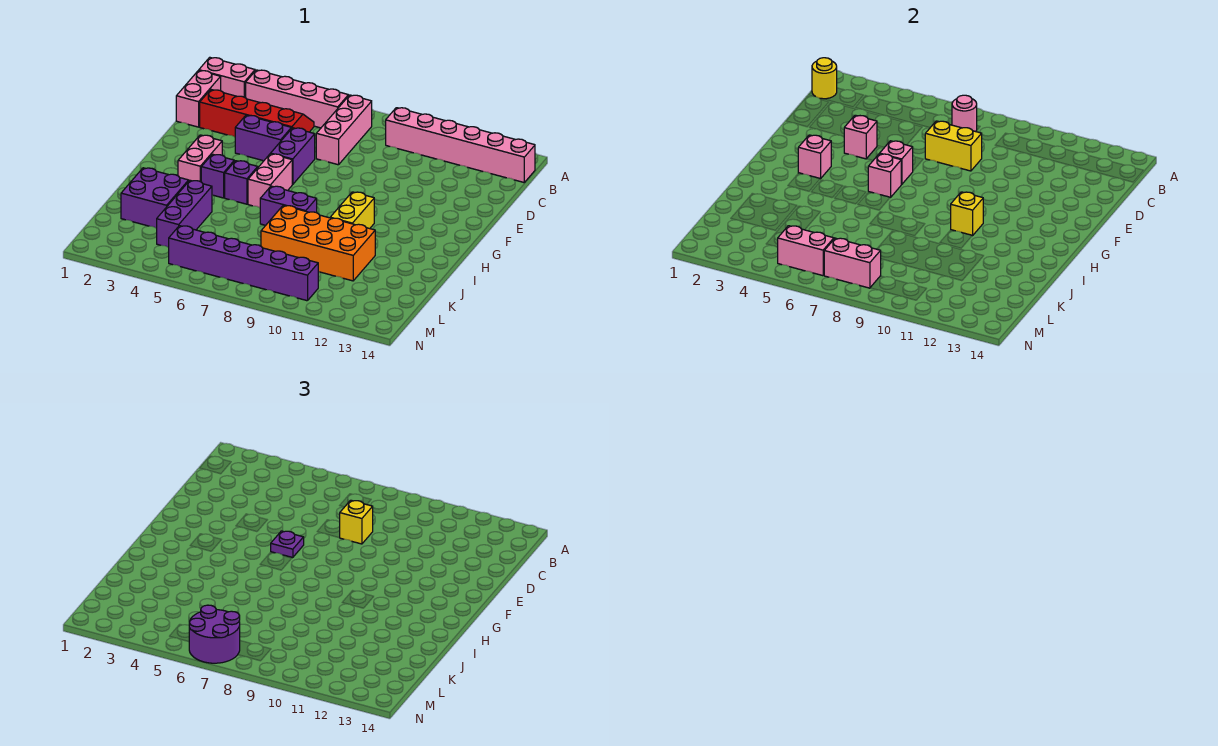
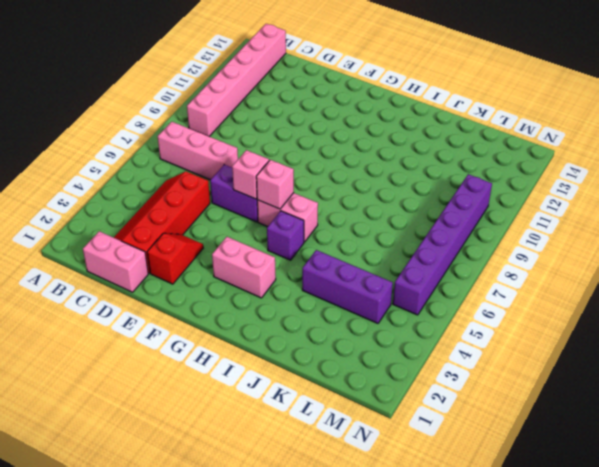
red 1x2 slope [147,233,203,284] -> none
none -> pink 1x2 brick [199,57,255,98]
none -> pink 1x4 brick [246,70,348,128]
none -> purple 1x2 brick [235,115,291,161]
none -> purple 1x1 brick [201,154,234,198]

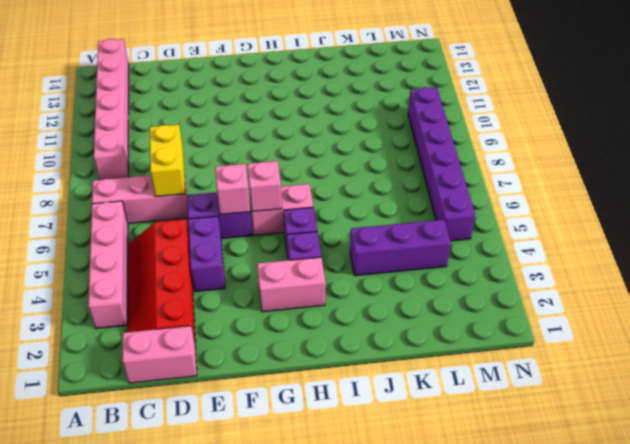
none -> pink 1x2 brick [199,57,255,98]
none -> yellow 1x2 brick [330,192,374,229]
none -> purple 1x2 brick [260,186,317,225]
none -> purple 2x2 brick [121,168,189,228]

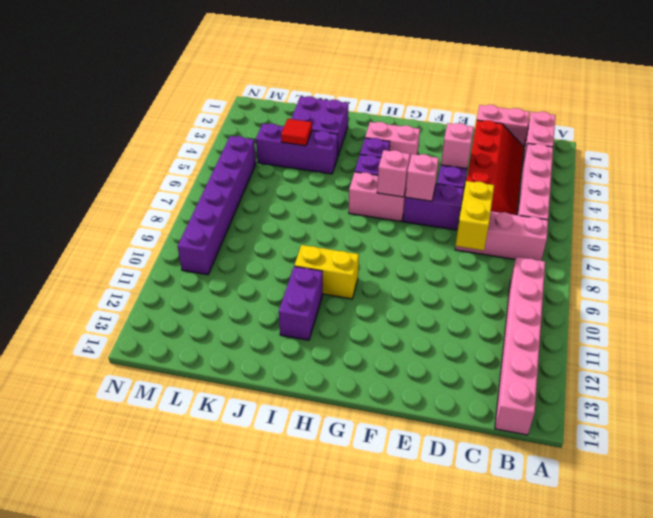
purple 1x2 brick [279,266,323,340] -> purple 1x2 brick moved to [260,186,317,225]
red 1x1 tile [281,119,312,146] -> none
none -> orange 2x4 brick [261,205,375,281]
none -> yellow 1x1 round brick [812,58,837,99]
none -> pink 1x1 round brick [952,95,977,132]
none -> pink 1x1 brick [798,135,831,179]

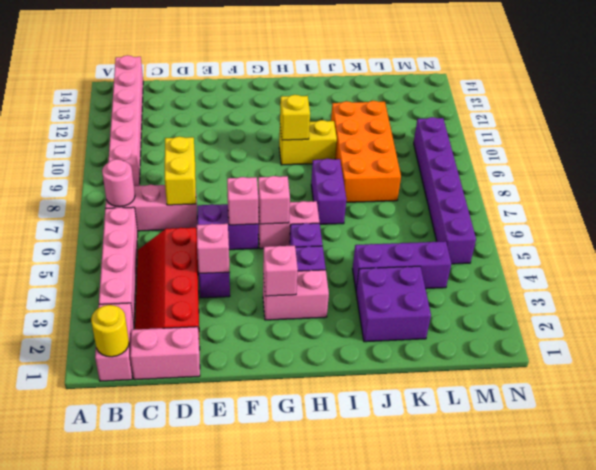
none -> pink 1x2 brick [777,226,834,276]
none -> pink 1x2 brick [824,238,881,288]
none -> yellow 1x1 brick [340,500,373,544]
none -> purple 1x1 plate [271,531,304,558]

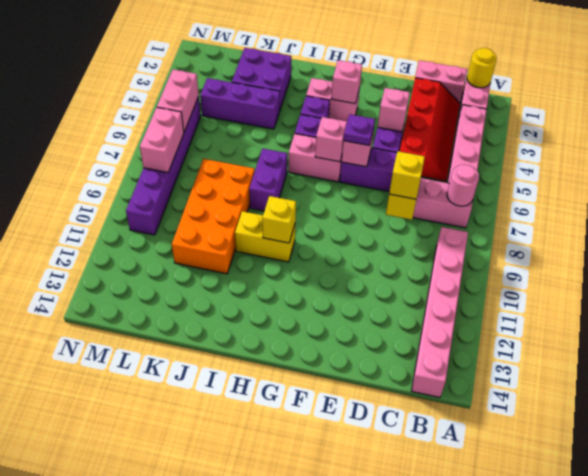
none -> purple 2x2 round brick [189,605,240,663]

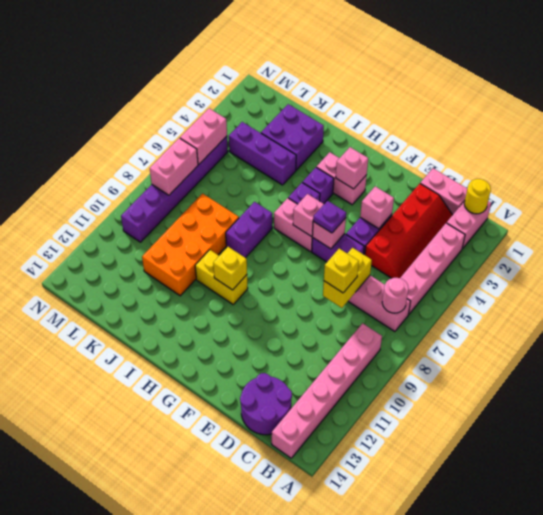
purple 2x2 round brick [240,373,292,435] -> purple 2x2 round brick moved to [189,605,240,663]

